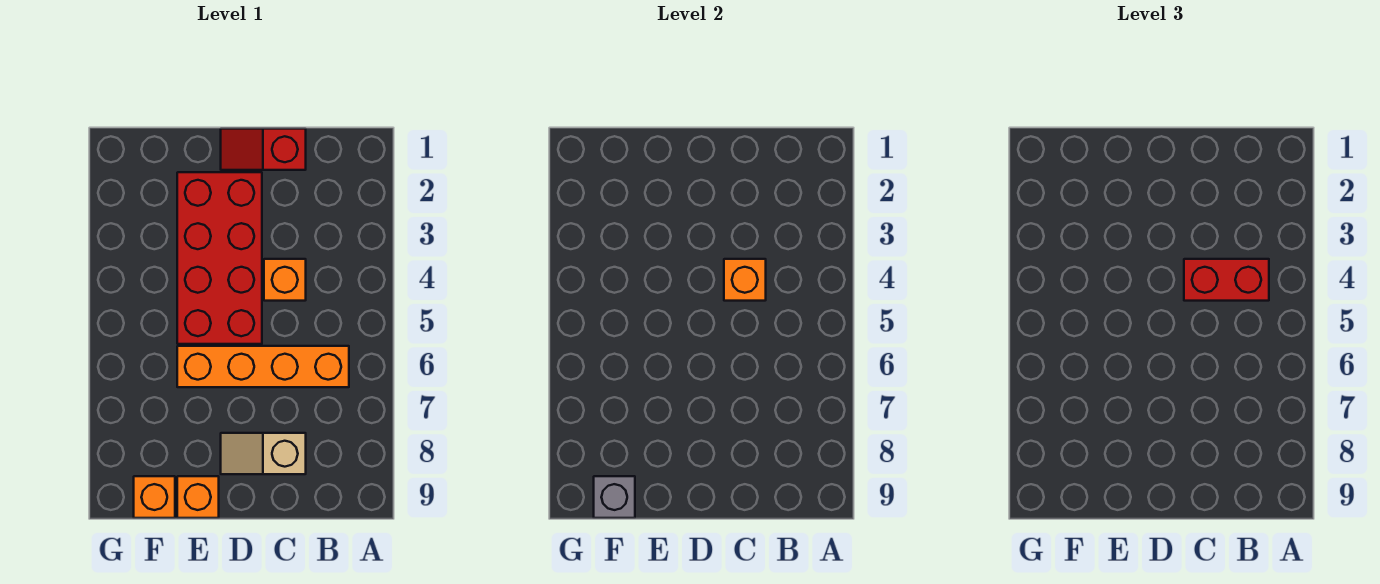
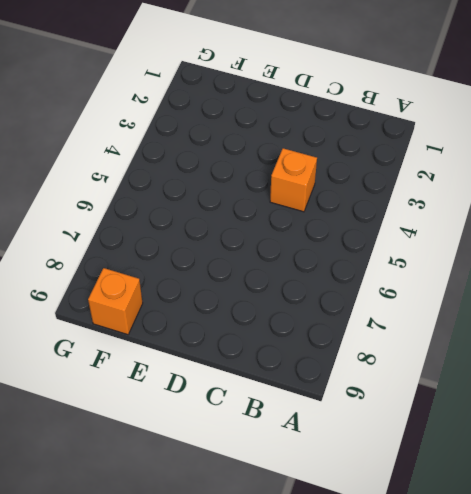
none -> orange 1x4 brick [177,346,349,387]
none -> red 1x2 slope [221,129,306,170]

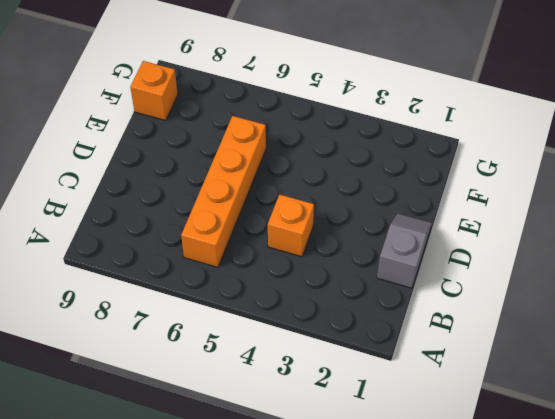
grey 1x2 slope [377,214,432,288] -> red 1x2 slope [221,129,306,170]
none -> tan 1x2 slope [221,433,306,474]
none -> red 2x4 brick [177,172,262,344]

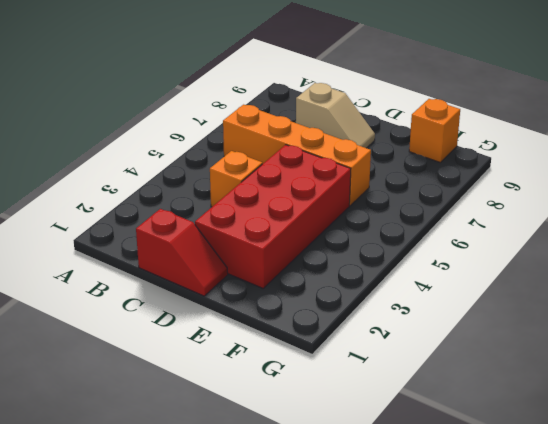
none -> orange 1x1 brick [177,476,219,518]
none -> orange 1x1 brick [724,259,766,301]

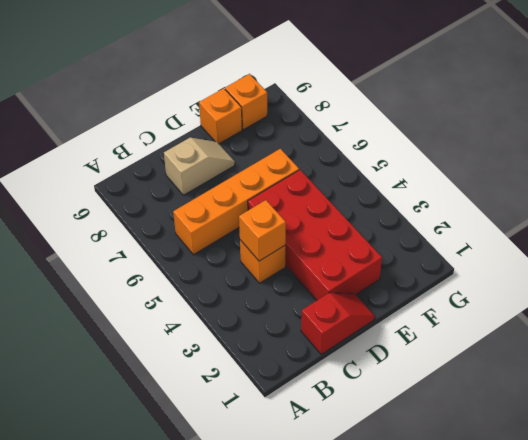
none -> grey 1x1 brick [594,476,635,518]
none -> red 1x2 brick [1184,259,1269,301]

